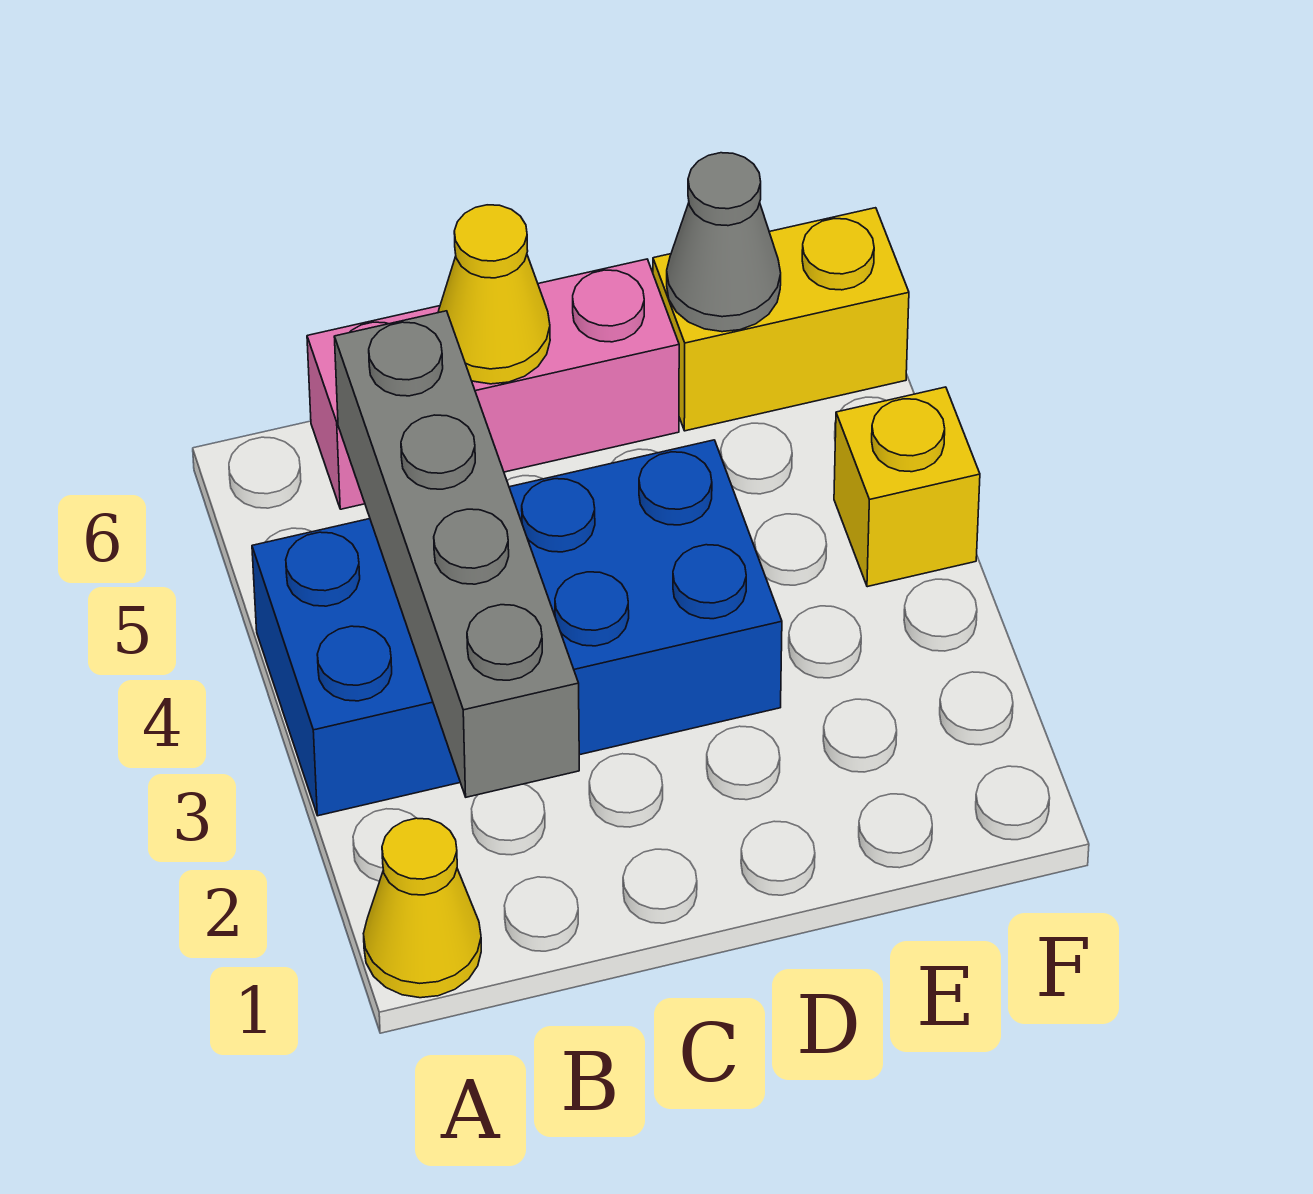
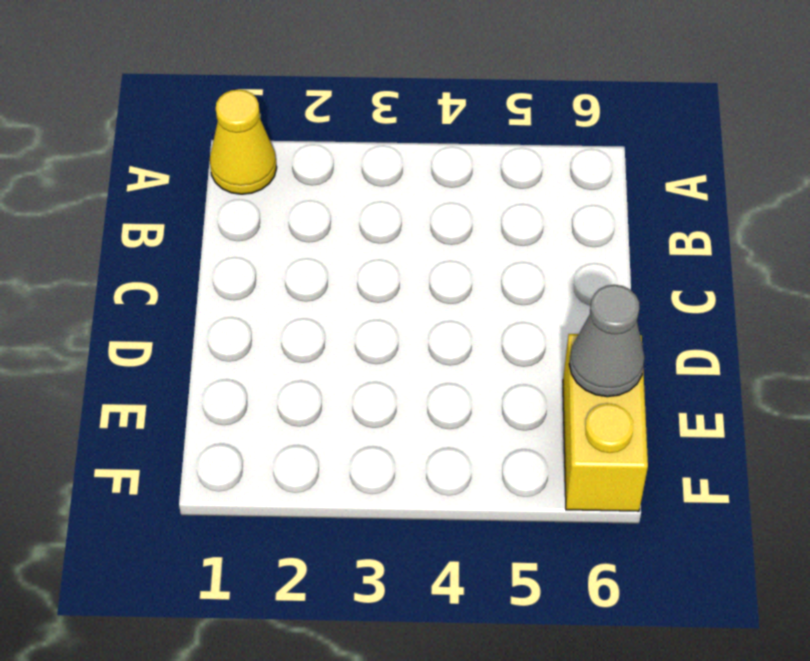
none -> blue 2x4 brick [252,440,782,816]
none -> pink 1x3 brick [307,259,679,509]

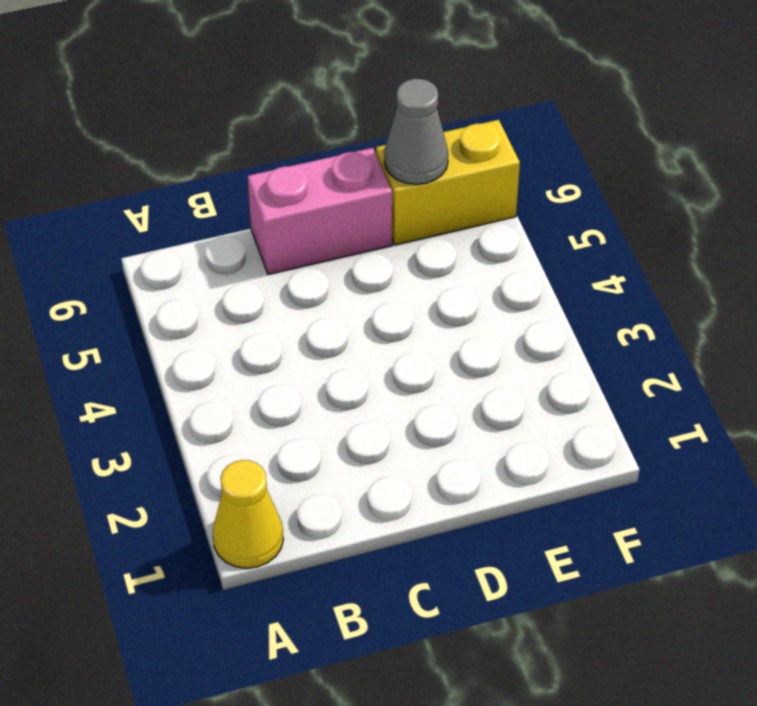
pink 1x2 brick [248,148,392,274] -> pink 1x3 brick [307,259,679,509]
none -> blue 2x4 brick [252,440,782,816]
none -> yellow 1x1 brick [834,387,980,587]

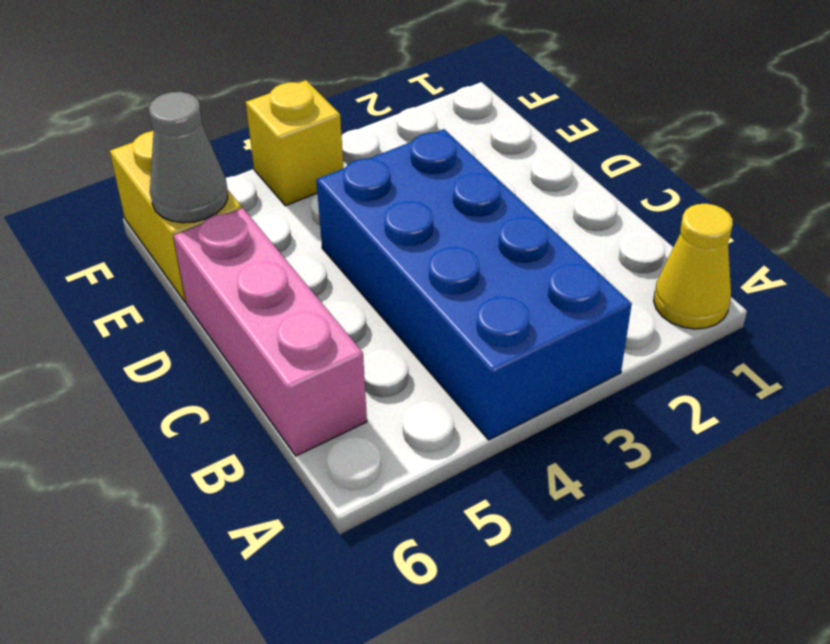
none -> grey 1x4 brick [334,311,579,797]
none -> yellow 1x1 cone [438,205,550,384]

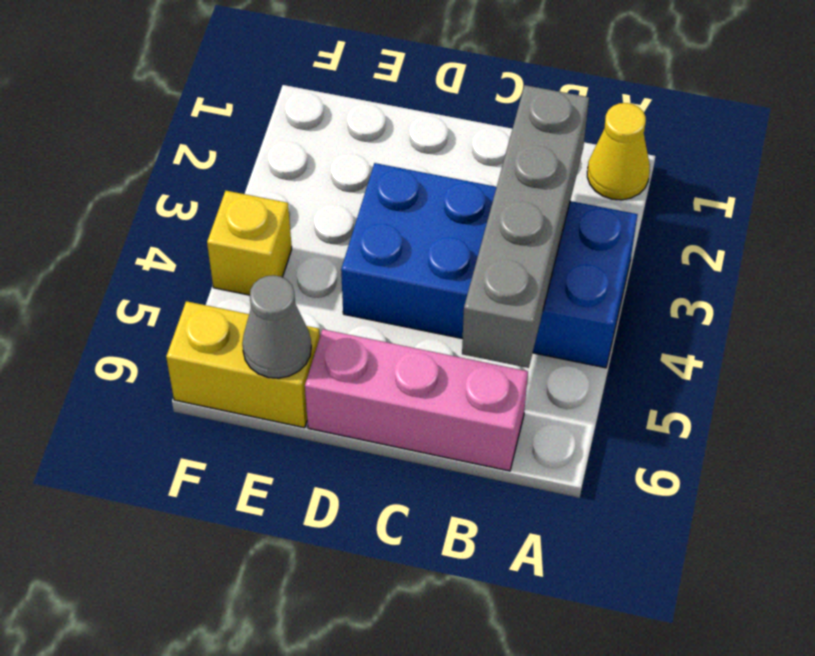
none -> yellow 1x1 cone [438,205,550,384]

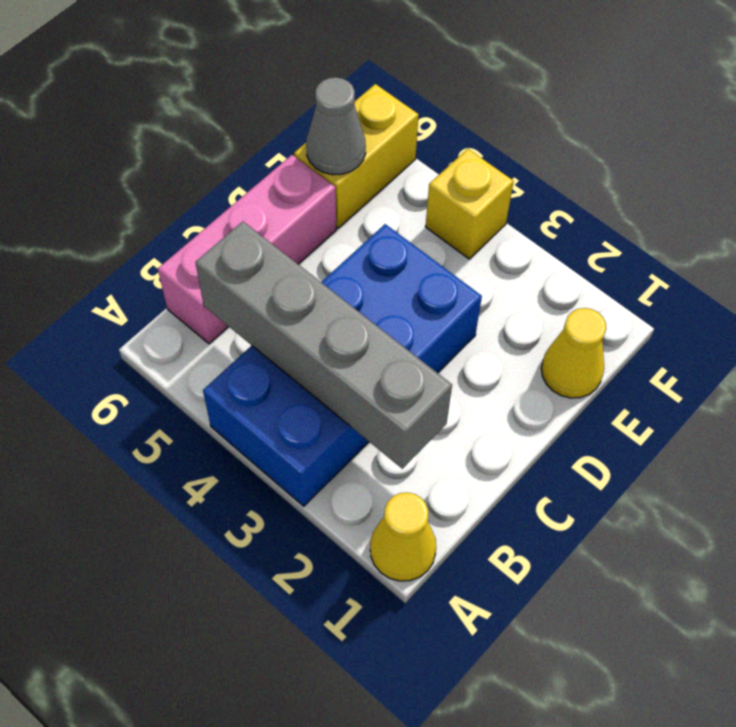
yellow 1x1 cone [541,308,606,398] -> yellow 1x1 cone moved to [438,205,550,384]

